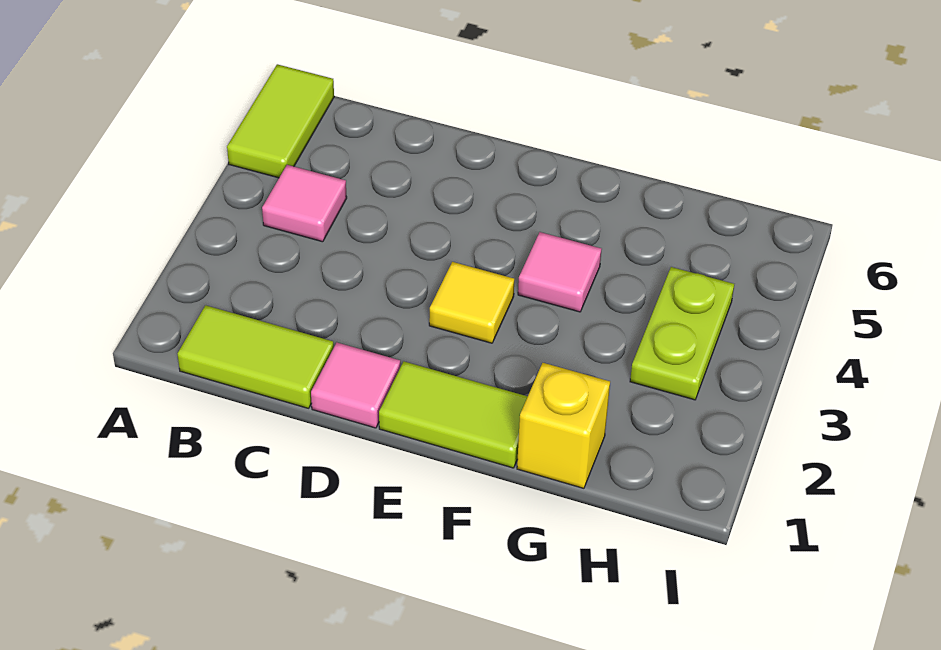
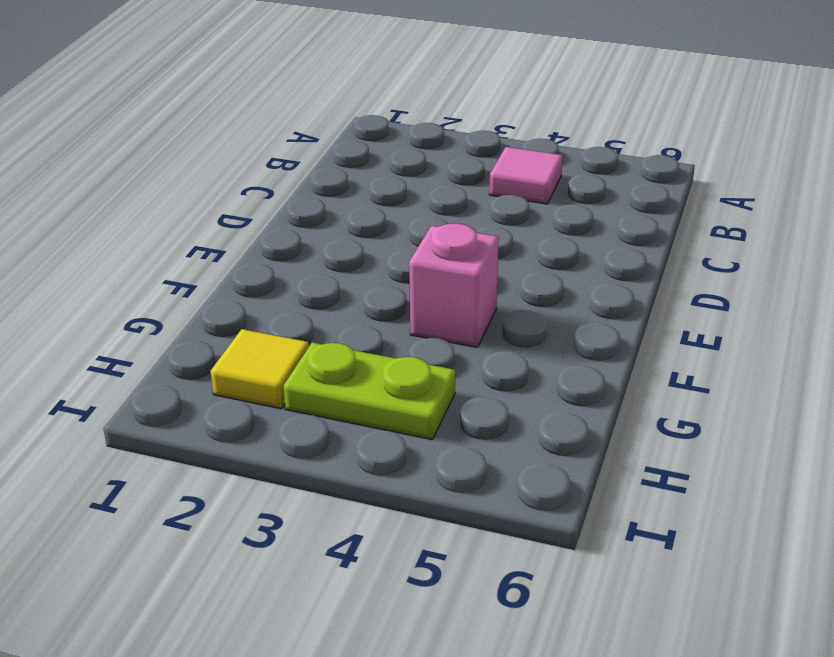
pink 1x1 brick [409,223,499,347] -> pink 1x1 tile [518,232,602,312]
yellow 1x1 tile [210,329,309,409] -> yellow 1x1 tile moved to [429,262,515,343]
none -> lime 1x2 tile [227,64,334,178]
none -> lime 1x2 tile [178,305,334,408]

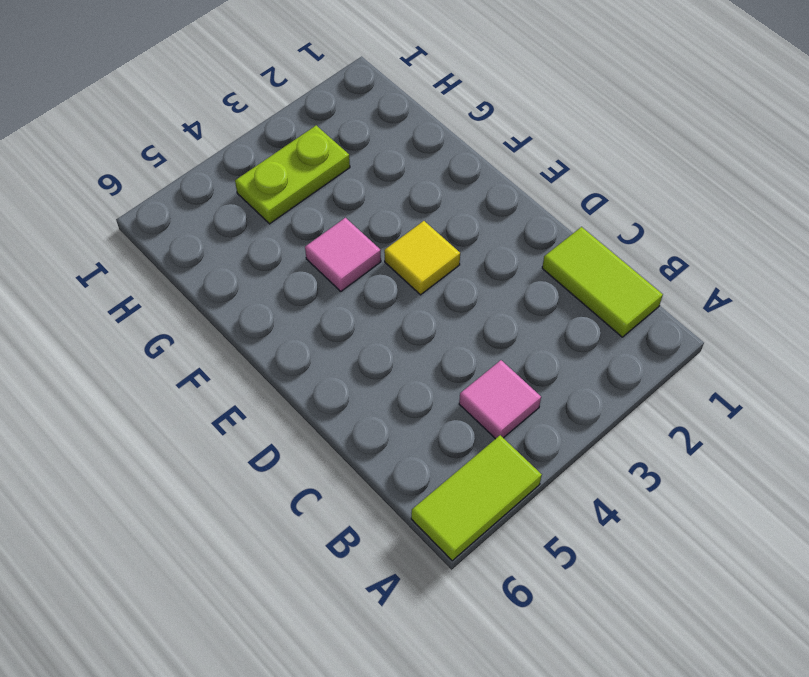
none -> pink 1x1 tile [311,343,400,428]
none -> lime 1x2 tile [379,362,528,468]

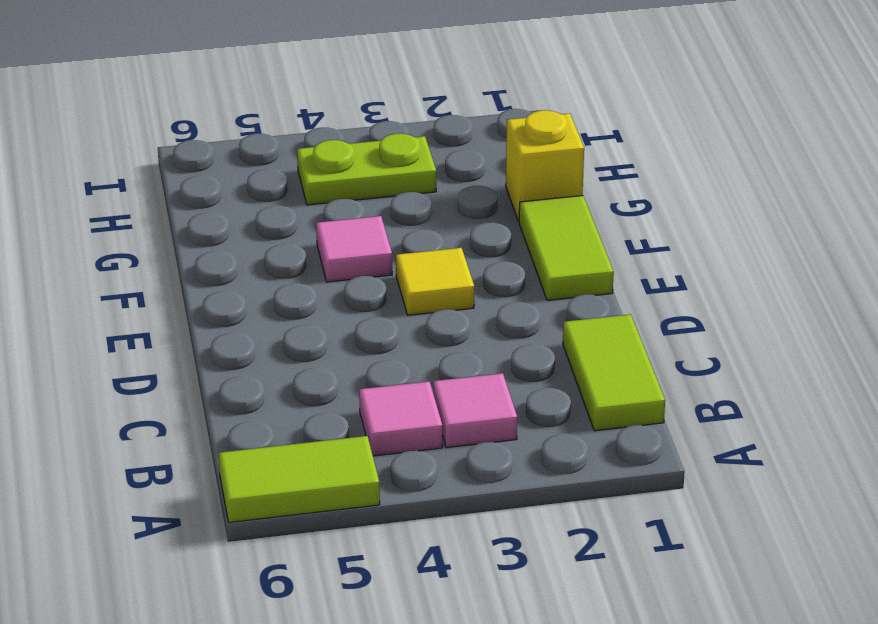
pink 1x1 tile [433,373,517,448] -> pink 1x1 tile moved to [311,343,400,428]

